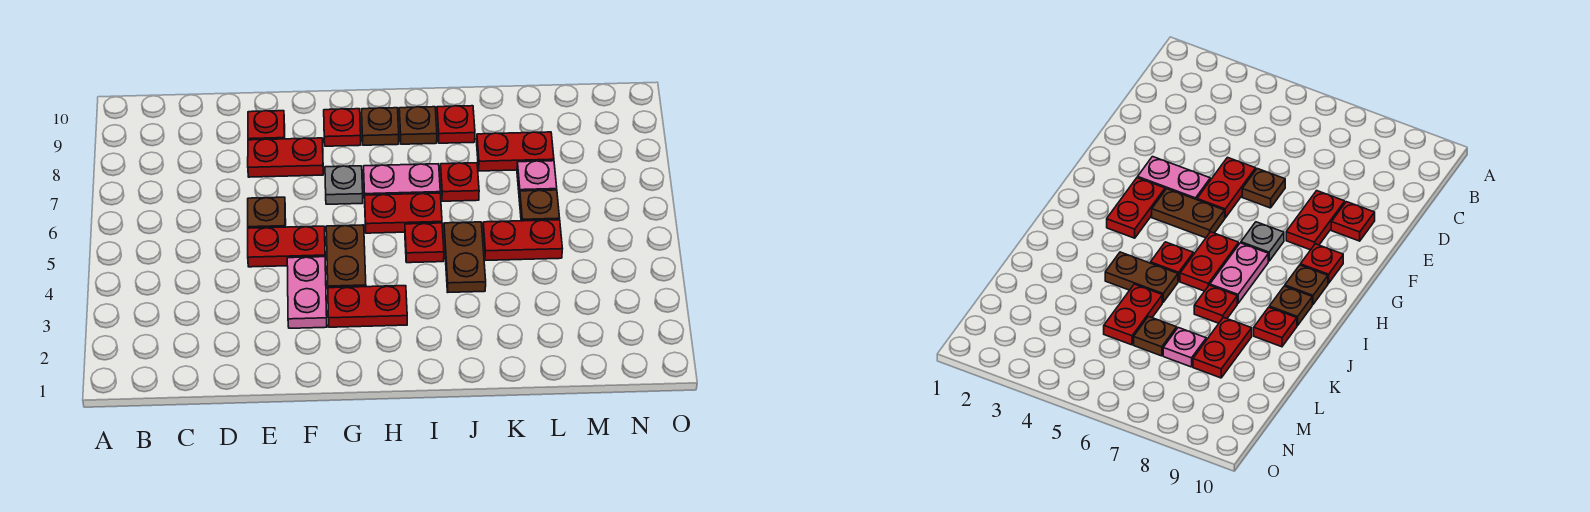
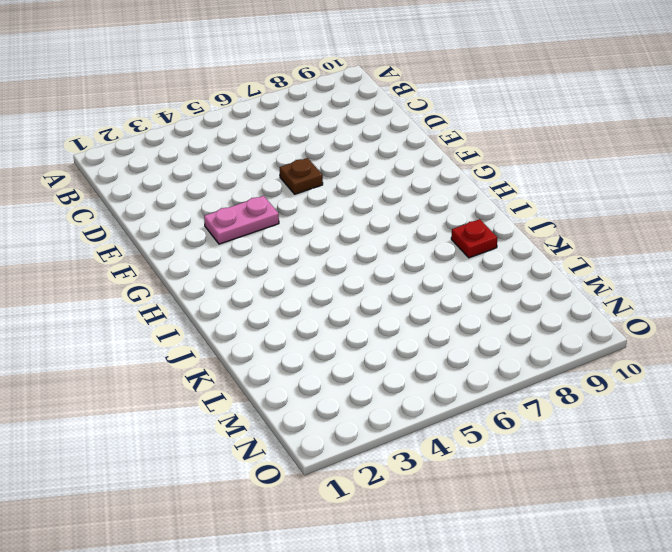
none -> red 1x2 plate [248,226,325,267]
none -> red 1x2 plate [248,138,323,177]
none -> red 1x1 plate [248,111,285,140]

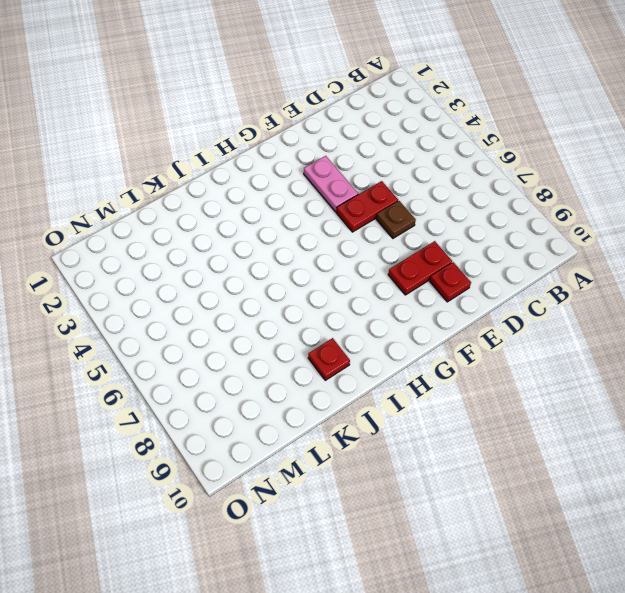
none -> red 1x2 plate [328,286,407,327]
none -> brown 1x2 plate [326,225,366,288]
none -> grey 1x1 plate [325,166,363,204]

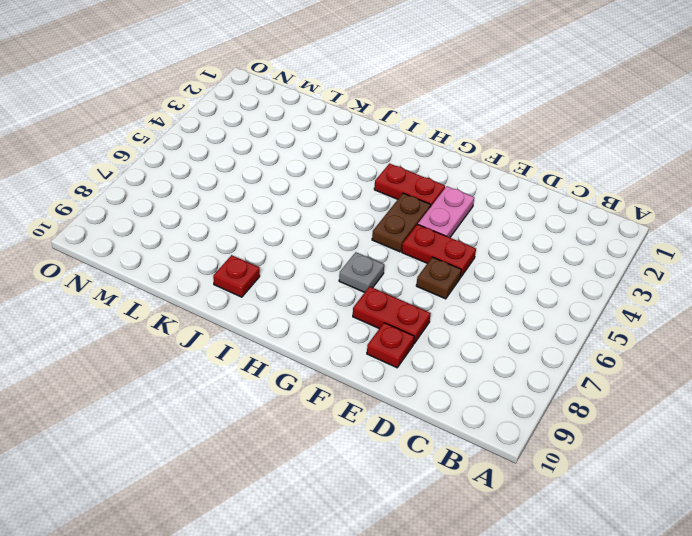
none -> red 1x1 plate [324,109,361,146]
none -> red 1x2 plate [365,193,442,233]
none -> pink 1x2 plate [364,164,440,198]

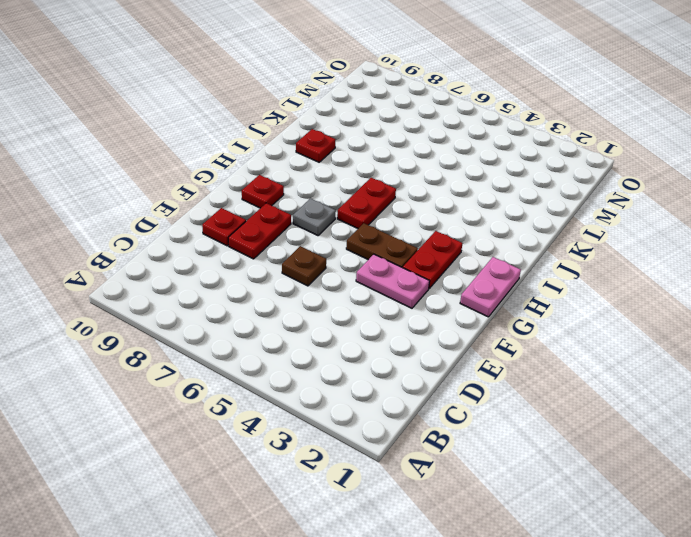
pink 1x2 plate [460,257,521,317] -> pink 1x2 plate moved to [364,164,440,198]
none -> red 1x2 plate [248,226,325,267]
none -> brown 1x1 plate [362,108,399,145]
none -> red 1x1 plate [405,223,444,263]

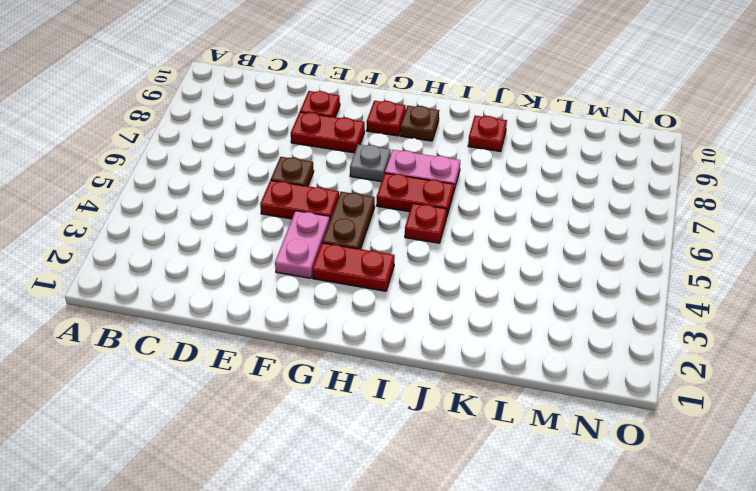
none -> brown 1x1 plate [399,107,437,144]
none -> brown 1x2 plate [444,222,486,292]
none -> red 1x1 plate [440,163,479,201]

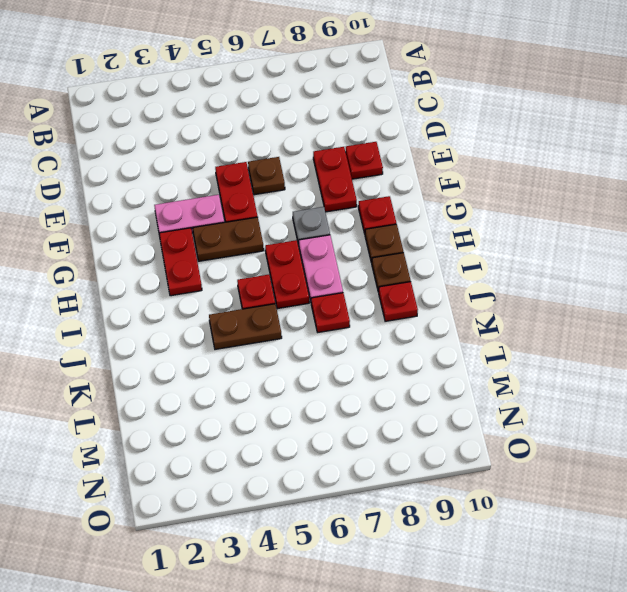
none -> red 1x2 plate [483,220,562,260]
none -> red 1x2 plate [477,132,554,171]
none -> brown 1x1 plate [519,190,560,221]

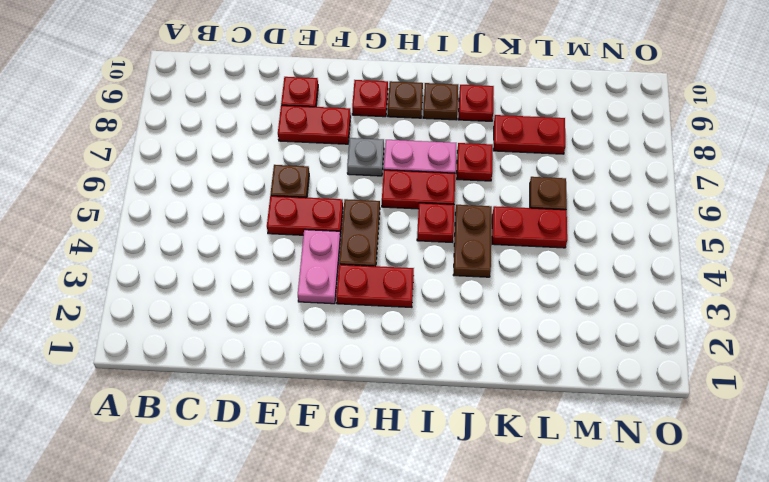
none -> pink 1x1 plate [517,161,557,199]

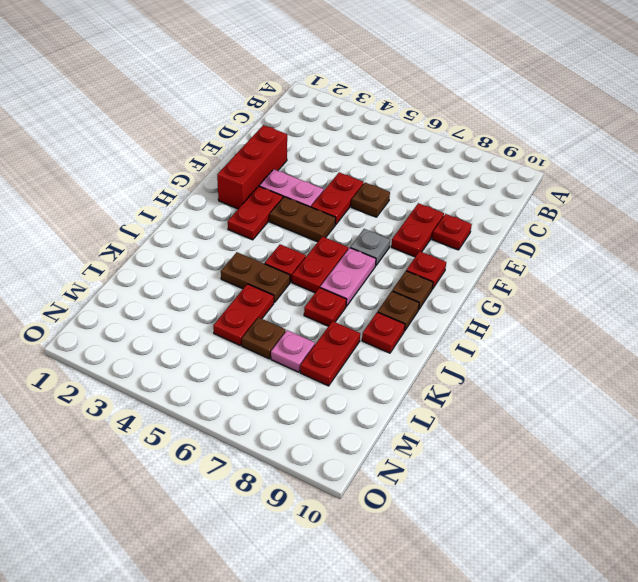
red 1x3 brick [217,125,287,209] -> none

